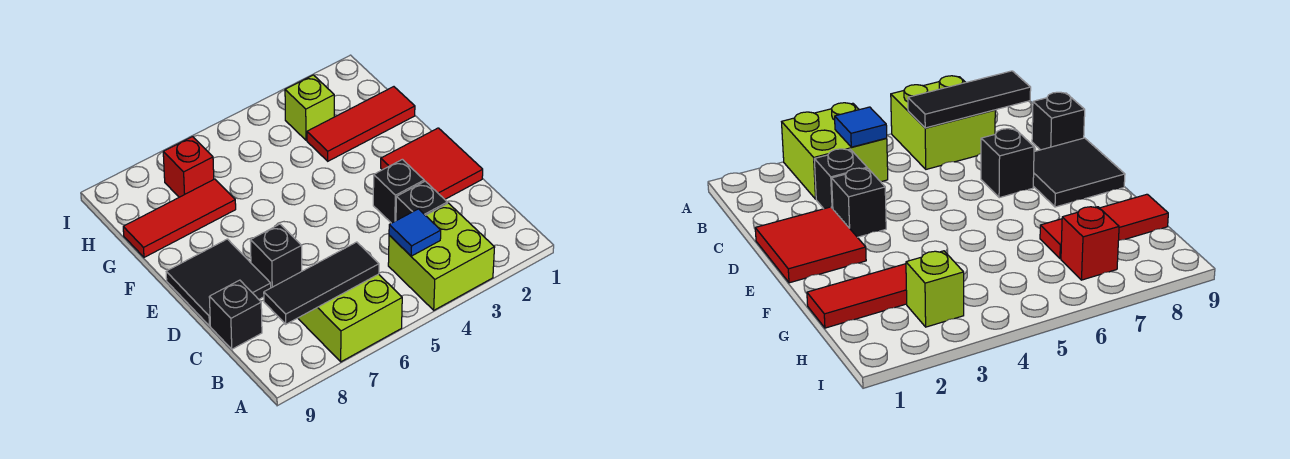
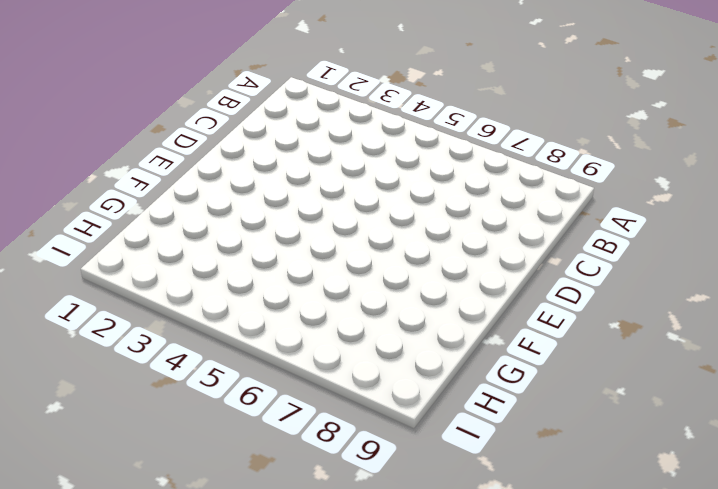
none -> lime 2x2 brick [388,203,495,310]
none -> lime 2x2 brick [298,274,402,362]
none -> black 1x1 brick [396,181,447,221]

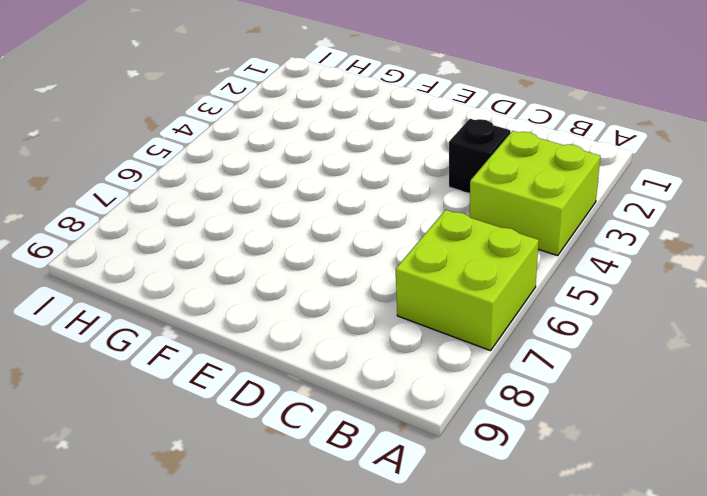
none -> black 1x1 brick [209,280,262,349]
none -> red 2x2 tile [381,128,483,199]
none -> black 1x1 brick [373,159,424,223]

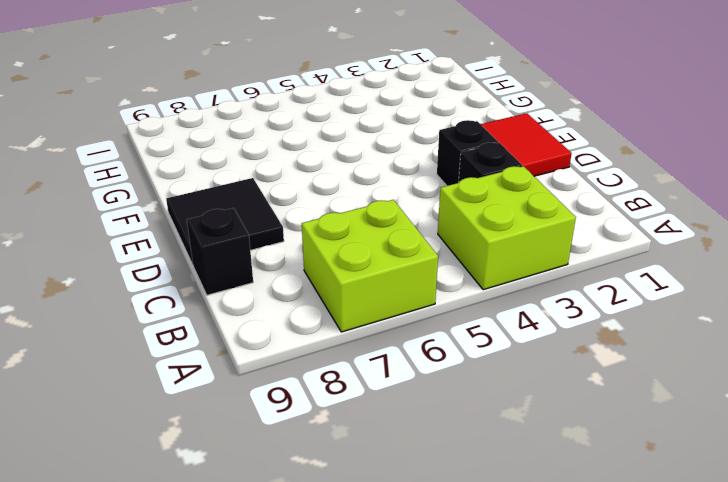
none -> black 1x1 brick [250,224,302,288]
none -> red 1x3 tile [307,87,415,161]
none -> red 1x3 tile [123,179,236,257]

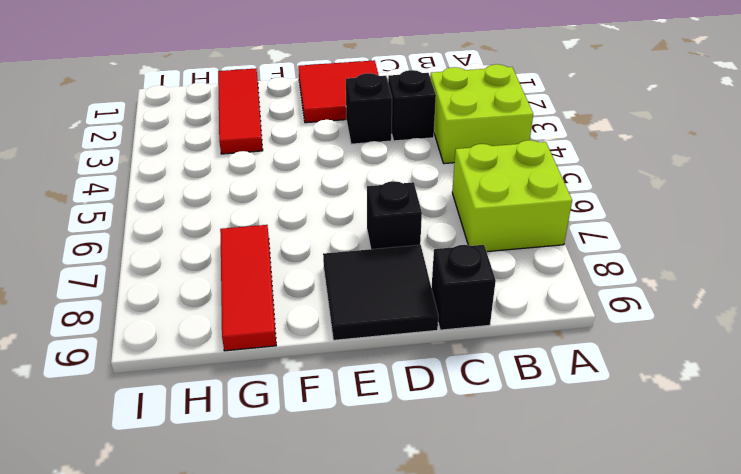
none -> lime 1x1 brick [285,75,334,140]
none -> red 1x1 brick [163,137,214,197]
none -> blue 1x1 tile [389,209,441,256]

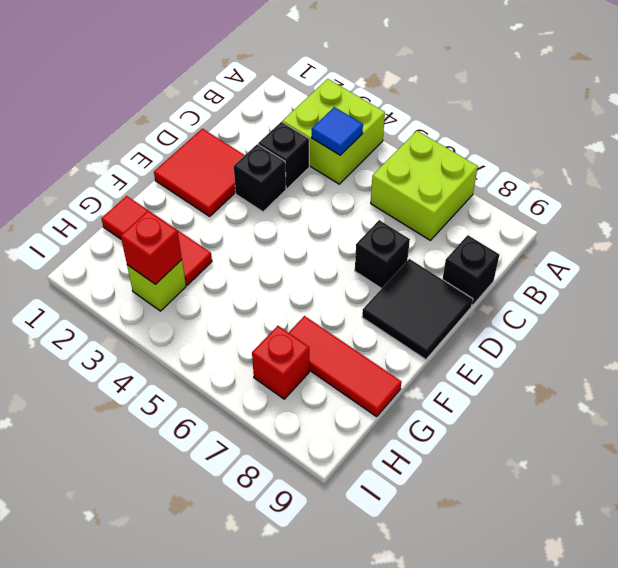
red 1x1 brick [121,211,182,284] -> none
none -> black 1x3 tile [264,242,379,324]

